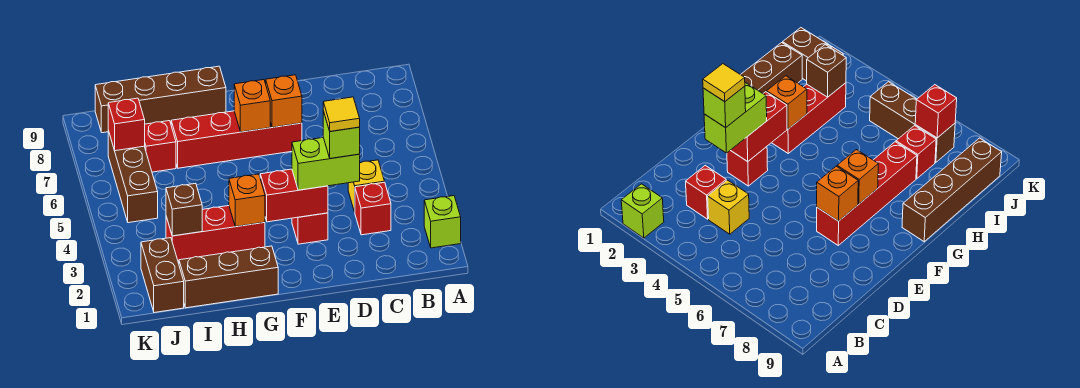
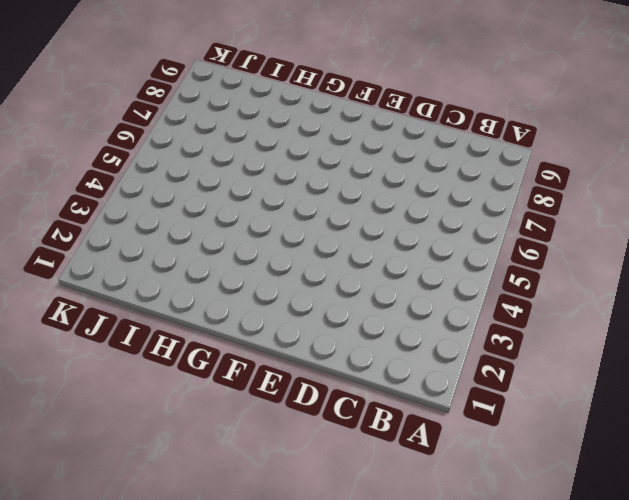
none -> lime 1x1 brick [424,196,461,248]
none -> red 1x1 brick [355,182,391,235]
none -> yellow 1x1 brick [348,160,385,212]

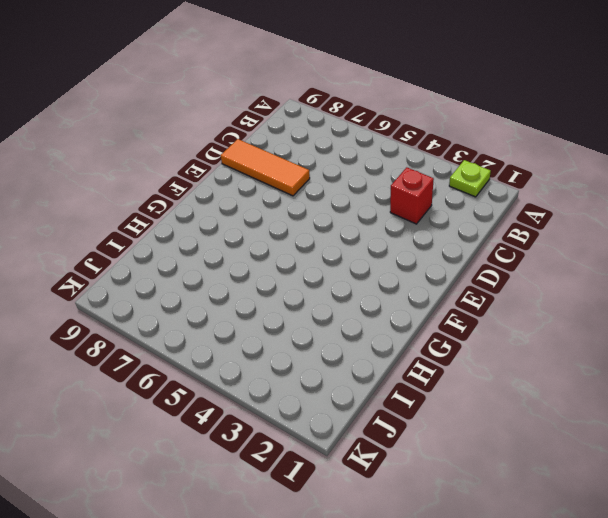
lime 1x1 plate [449,160,491,197] -> lime 1x1 brick [424,196,461,248]
orange 1x3 tile [221,139,310,196] -> none
none -> yellow 1x1 brick [348,160,385,212]
none -> red 1x1 brick [292,213,328,244]
none -> red 1x4 brick [171,111,302,168]

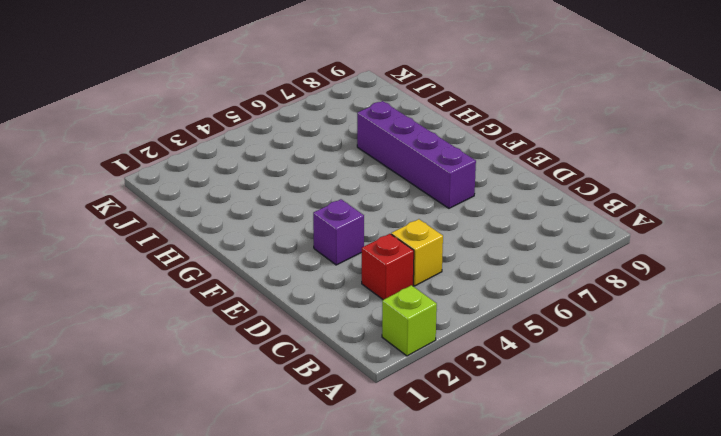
purple 1x1 brick [313,199,364,265] -> red 1x1 brick [292,213,328,244]
purple 1x4 brick [357,101,476,208] -> red 1x4 brick [171,111,302,168]
none -> brown 1x3 brick [179,246,278,308]
none -> red 1x3 brick [166,206,265,262]
none -> brown 1x4 brick [95,66,226,133]

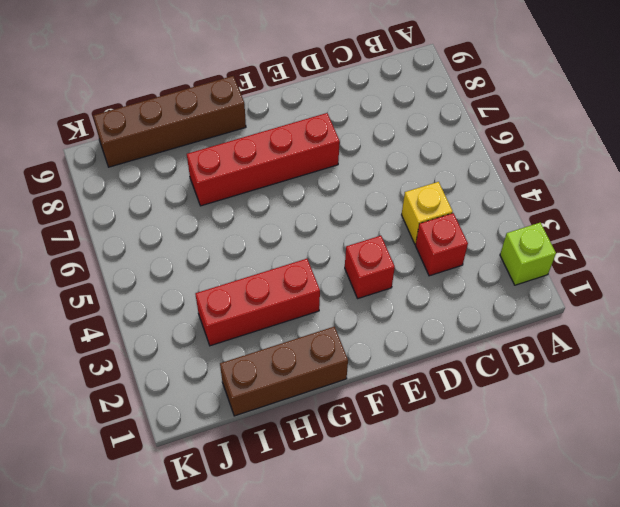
none -> red 1x1 brick [145,121,176,172]
none -> brown 1x2 brick [141,238,184,313]
none -> brown 1x3 brick [108,131,158,223]

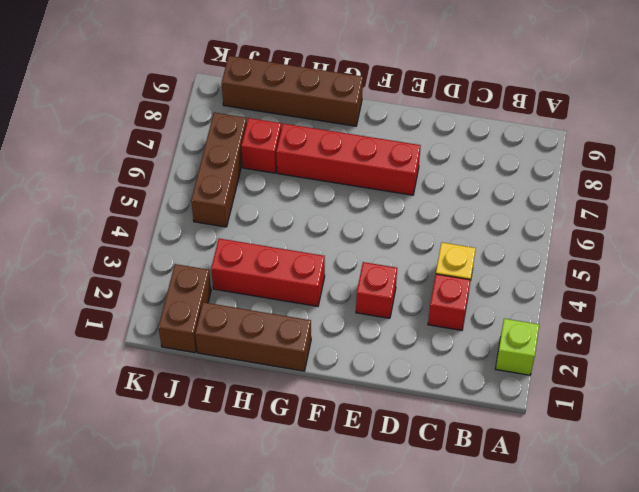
none -> red 1x2 brick [260,169,328,222]
none -> orange 1x1 brick [266,75,302,127]
none -> orange 1x1 brick [234,80,270,132]

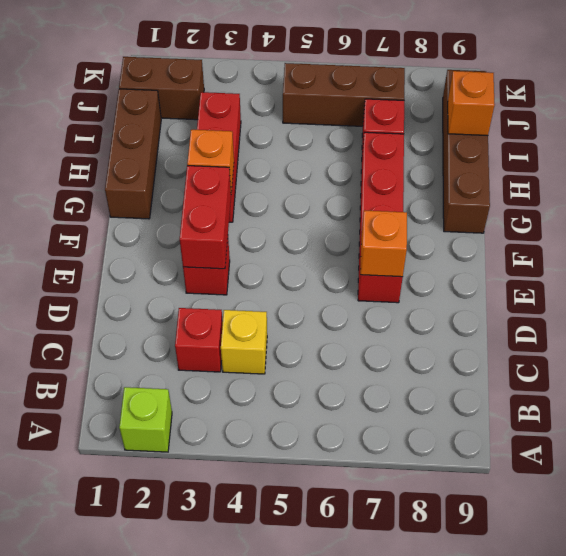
orange 1x1 brick [448,71,495,136] -> orange 1x1 brick moved to [234,80,270,132]
none -> brown 1x1 brick [166,183,202,236]
none -> red 1x1 brick [108,98,145,151]
none -> lime 1x2 brick [292,138,360,190]

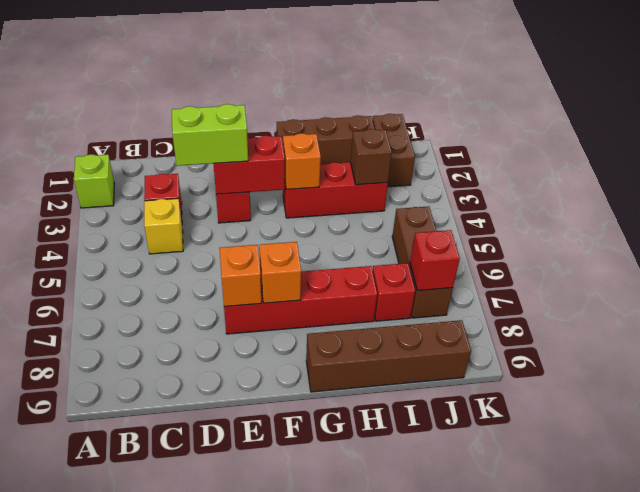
none -> lime 1x1 brick [323,111,360,159]
none -> yellow 1x1 tile [323,97,360,131]

